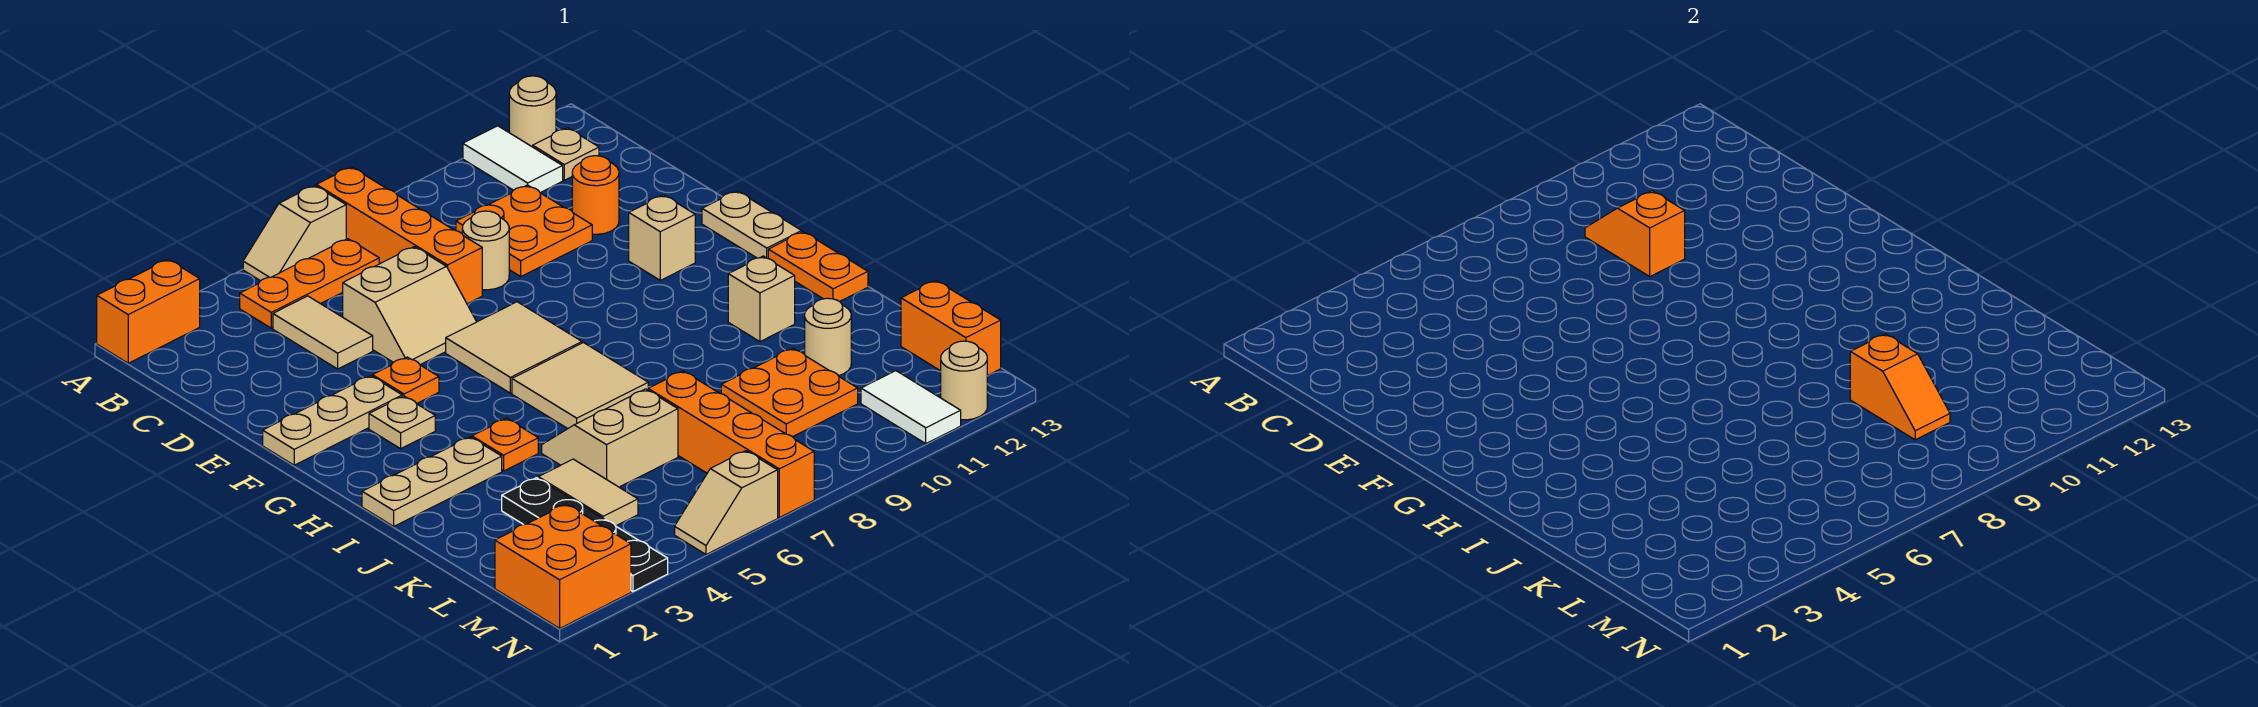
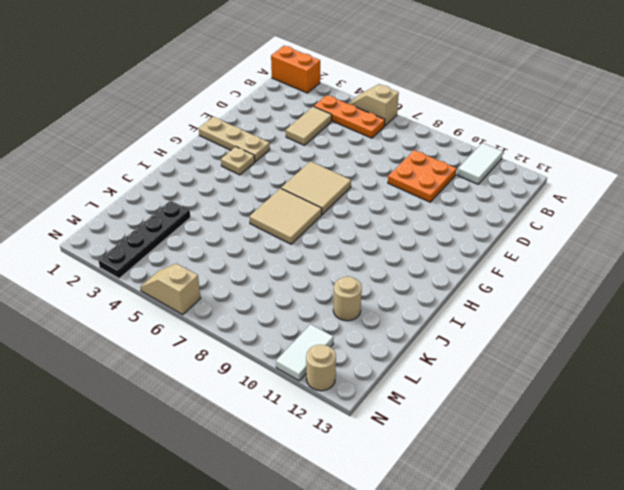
none -> orange 1x4 brick [316,167,482,304]
none -> tan 1x1 round brick [509,76,556,147]
none -> tan 1x1 plate [533,128,599,180]
none -> tan 2x2 slope [343,247,476,365]

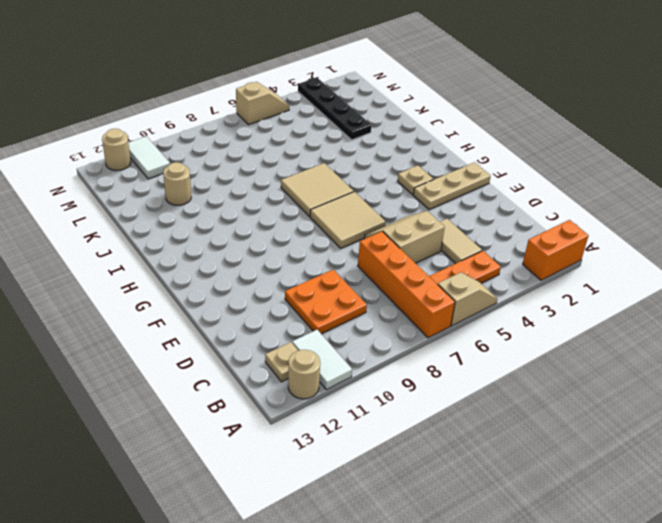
none -> tan 1x1 round brick [462,211,509,290]
none -> orange 1x1 round brick [572,156,619,234]
none -> orange 1x1 plate [372,357,439,404]
none -> tan 1x1 brick [629,195,695,280]

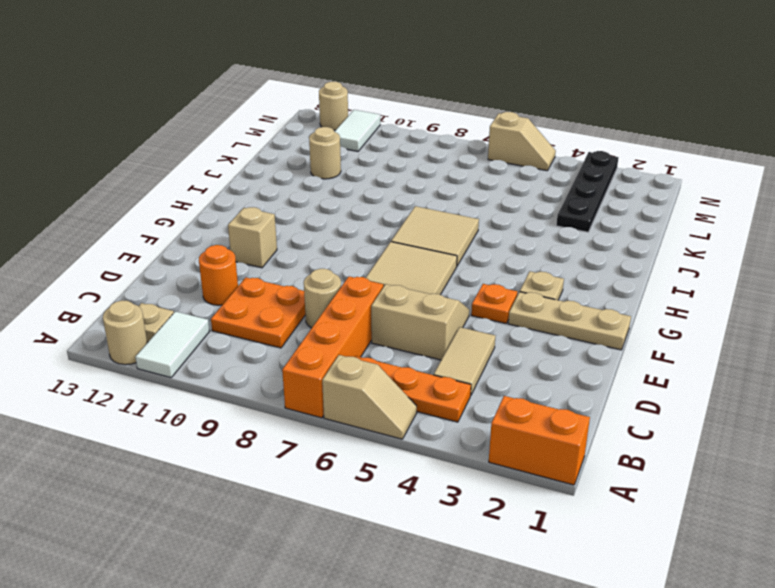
none -> tan 1x2 plate [702,191,802,258]
none -> orange 1x2 plate [768,232,868,302]
none -> tan 1x3 plate [362,437,502,526]
none -> orange 1x1 plate [472,418,538,471]

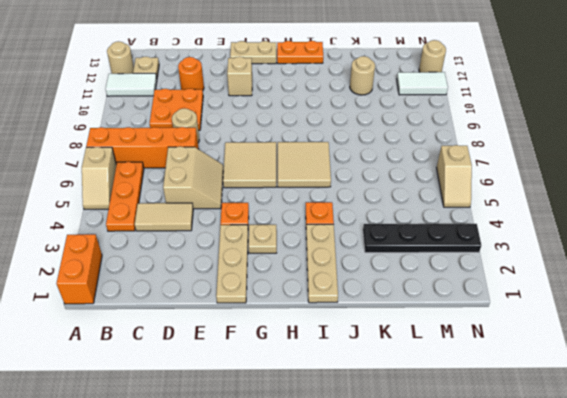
none -> tan 1x1 brick [728,256,795,342]
none -> tan 2x2 slope [542,389,678,487]
none -> tan 1x2 tile [538,459,638,526]
none -> orange 1x4 brick [648,371,814,518]

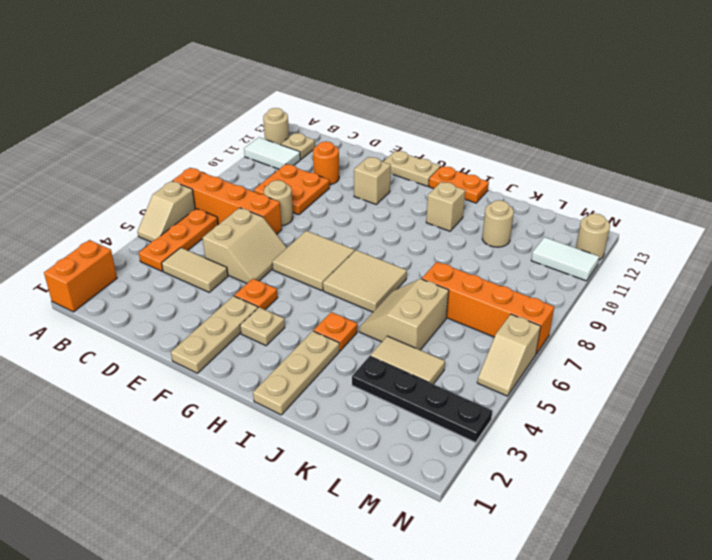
none -> orange 2x2 plate [721,348,858,437]
none -> orange 1x2 brick [901,281,1001,376]
none -> orange 2x2 brick [495,504,631,628]
none -> orange 1x2 slope [1585,191,1685,276]

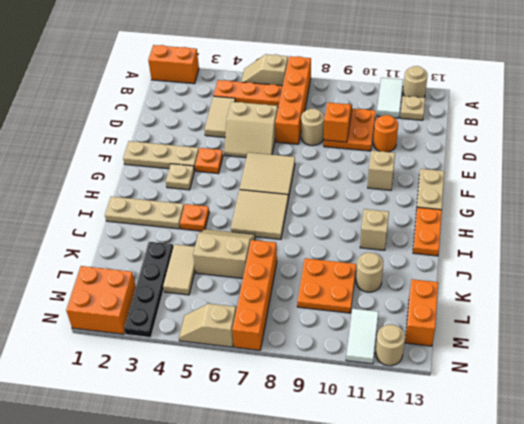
none -> orange 1x2 slope [1850,334,1950,440]

